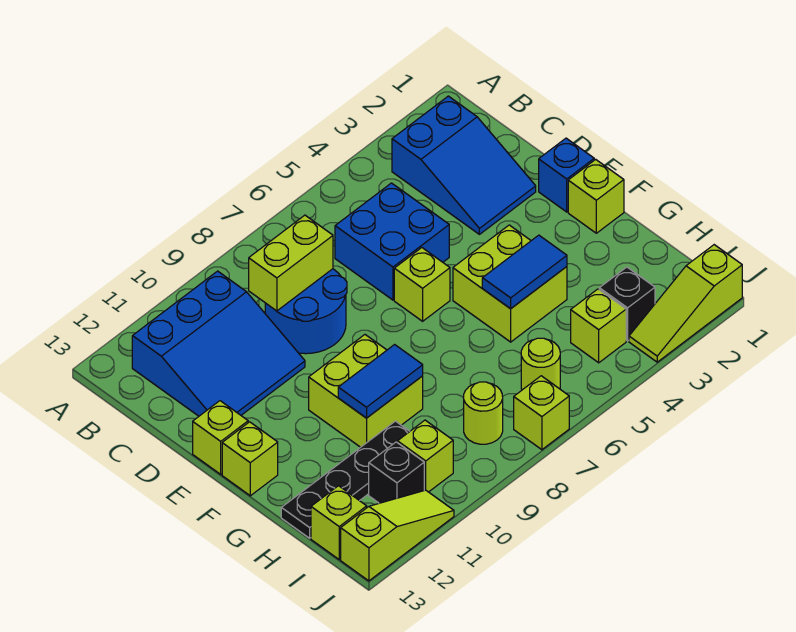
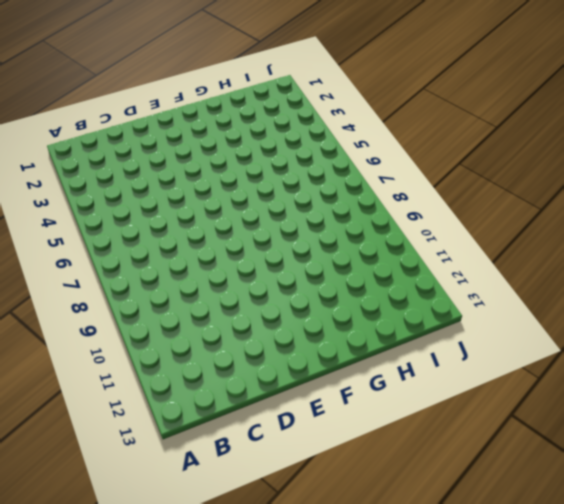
none -> blue 2x3 slope [392,96,536,234]
none -> blue 3x3 slope [132,271,305,416]
none -> blue 2x2 brick [335,183,449,300]

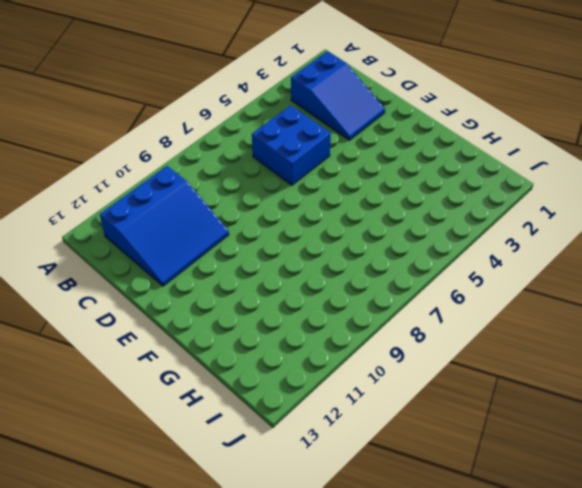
none -> blue 2x2 round brick [265,269,347,354]
none -> blue 1x1 brick [539,138,594,212]
none -> lime 1x1 brick [394,248,450,321]

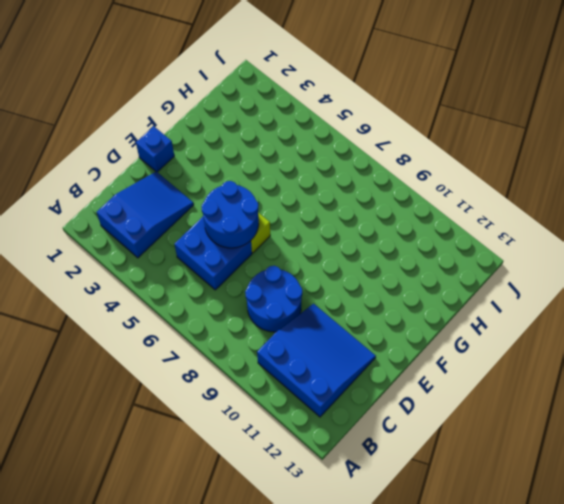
blue 2x2 round brick [202,181,259,248] -> none
none -> lime 1x1 brick [193,401,248,474]
none -> lime 1x1 brick [568,159,624,233]
none -> lime 2x2 brick [453,225,567,342]

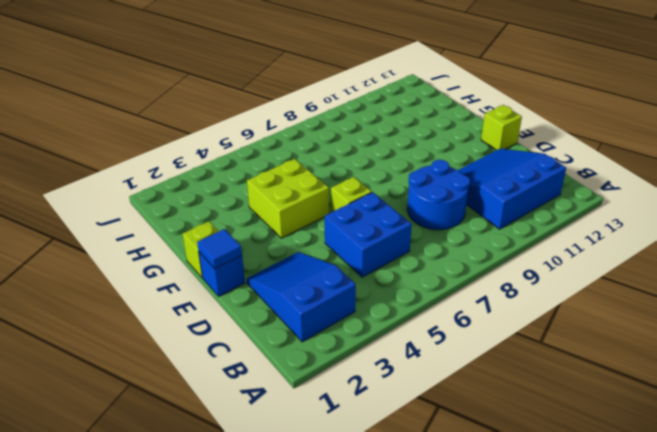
blue 1x1 tile [197,229,242,269] -> none
none -> lime 2x2 brick [309,335,423,447]
none -> lime 1x1 brick [222,422,278,496]
none -> black 1x4 plate [281,421,410,538]

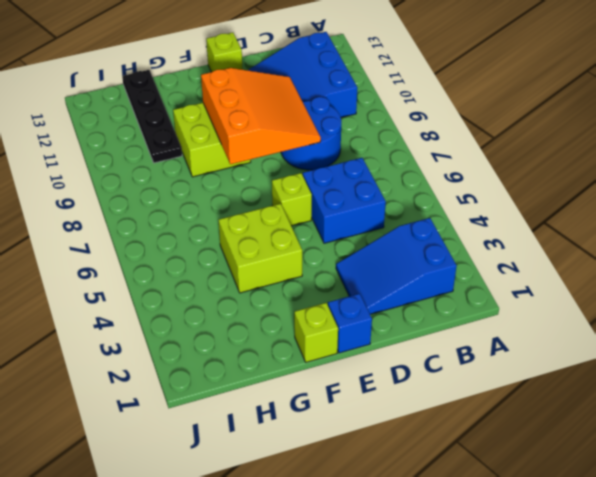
orange 3x3 slope [201,68,321,164] -> none
none -> lime 1x1 brick [222,422,278,496]
none -> black 1x1 brick [599,267,655,341]
none -> lime 1x1 brick [571,289,626,363]

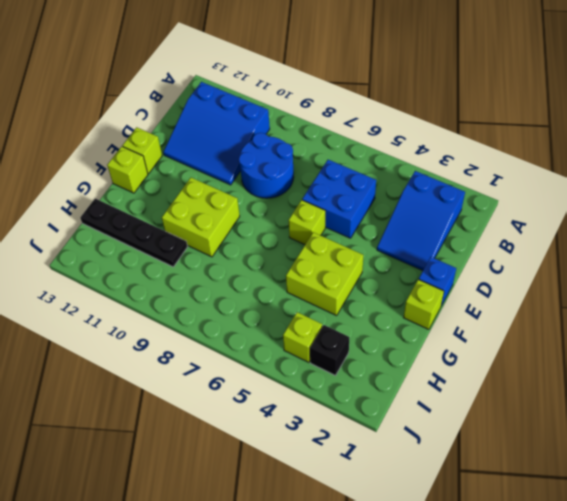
none -> lime 1x1 round brick [521,338,560,390]
none -> lime 1x1 round brick [464,382,503,444]
none -> lime 1x1 brick [398,420,453,492]

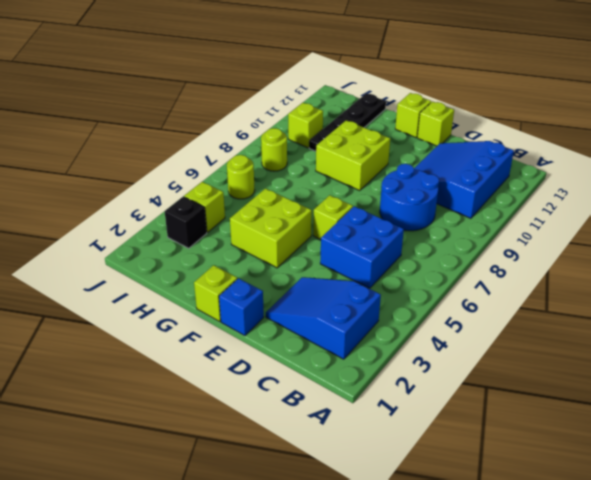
none -> black 1x1 brick [369,442,424,503]
none -> lime 1x1 brick [311,486,367,559]
none -> lime 1x3 slope [629,245,742,362]

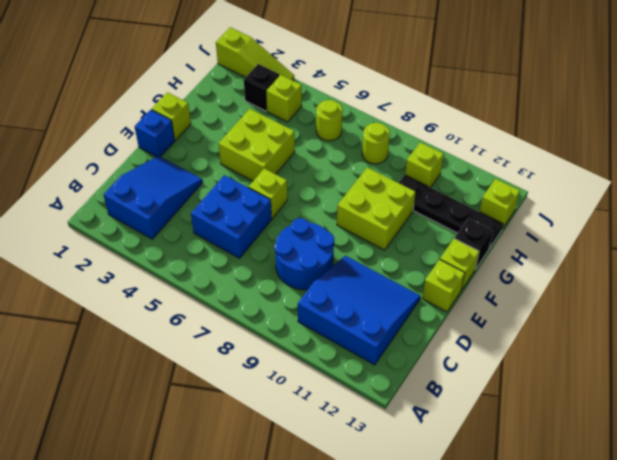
black 1x1 brick [455,218,493,269] -> black 1x1 brick moved to [369,442,424,503]
none -> lime 1x1 brick [514,376,569,450]
none -> lime 1x3 slope [341,490,454,581]
none -> lime 1x2 brick [249,215,333,311]

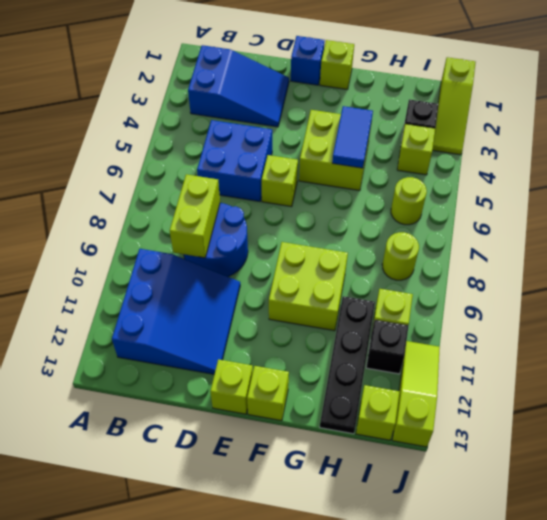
none -> lime 1x1 brick [514,376,569,450]
none -> blue 1x2 tile [338,345,423,418]

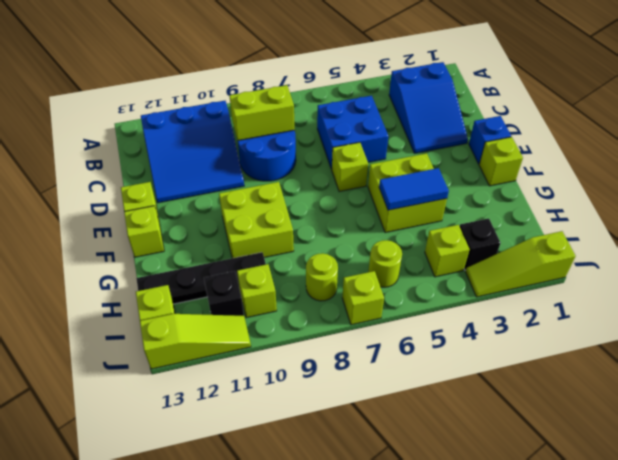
none -> blue 1x2 tile [338,345,423,418]

